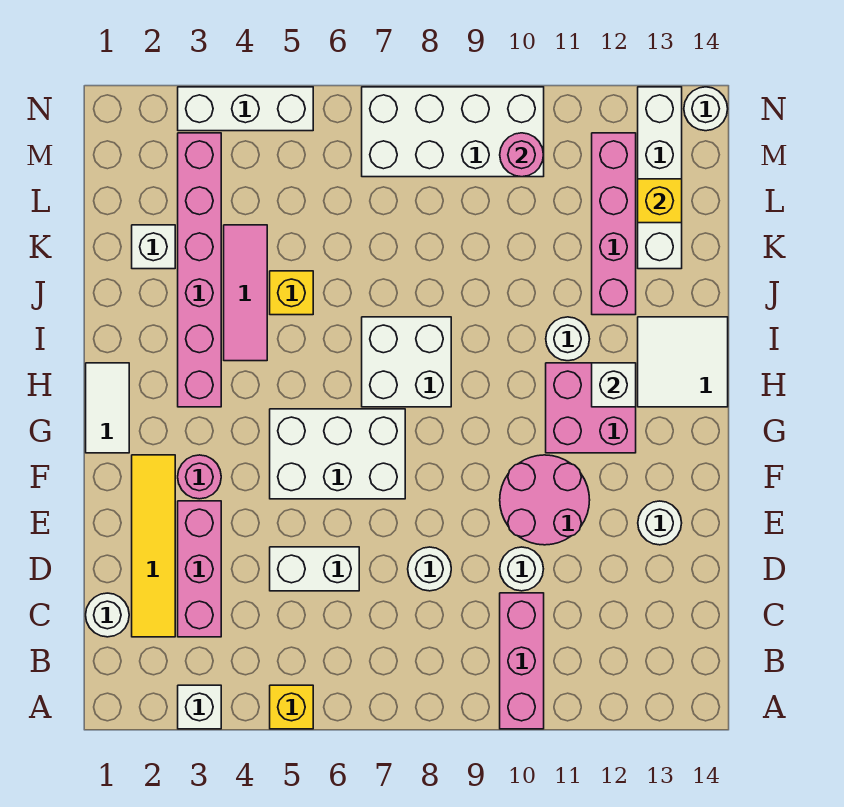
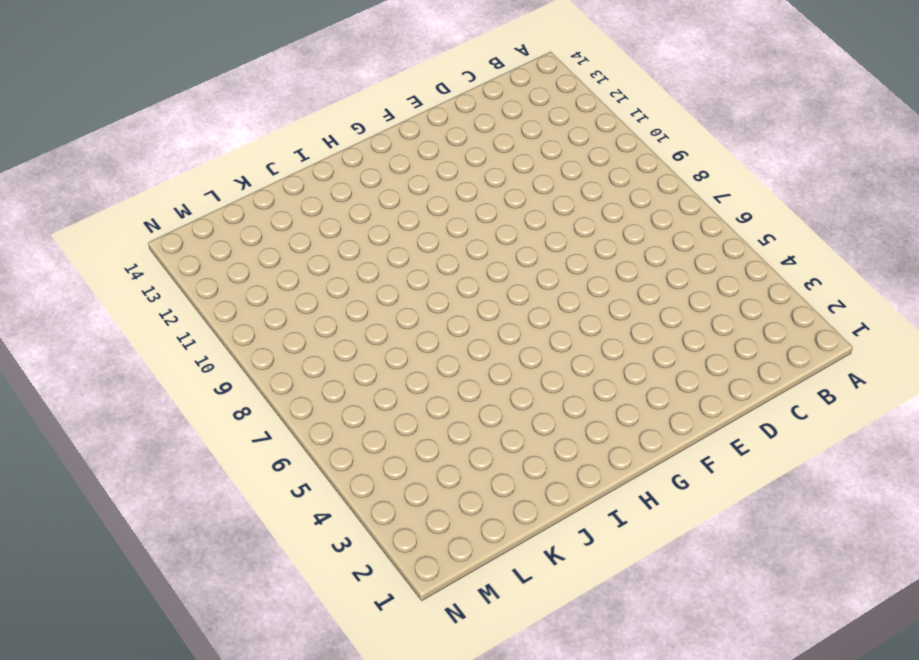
none -> white 1x1 brick [178,685,221,729]
none -> yellow 1x1 brick [270,685,313,729]
none -> pink 1x3 brick [500,593,544,729]
none -> white 1x1 round brick [86,593,129,637]

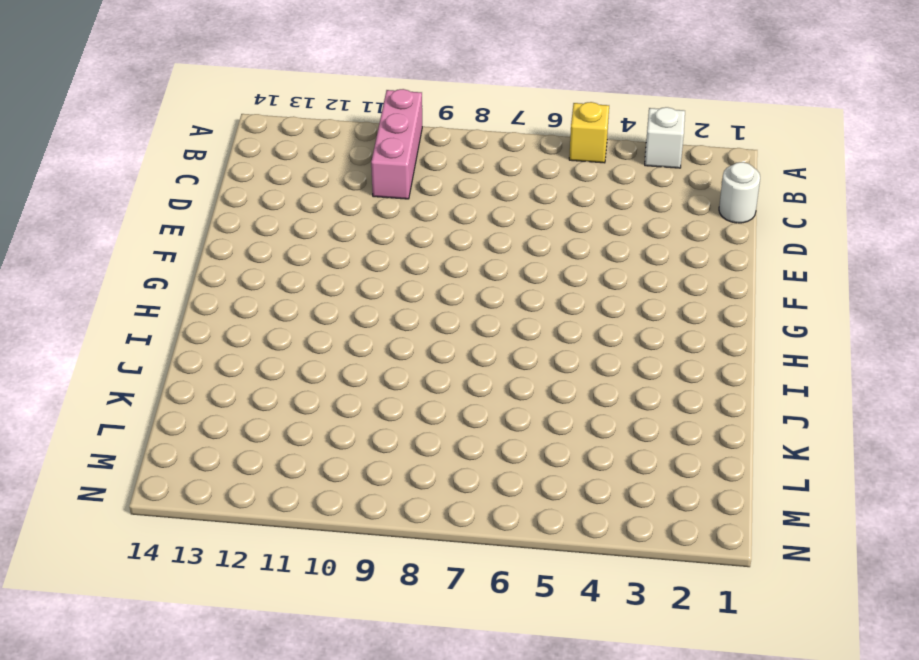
none -> yellow 1x4 tile [132,455,175,637]
none -> pink 1x3 brick [178,501,221,637]
none -> white 1x2 brick [270,547,359,591]
none -> white 1x1 round brick [408,547,451,591]

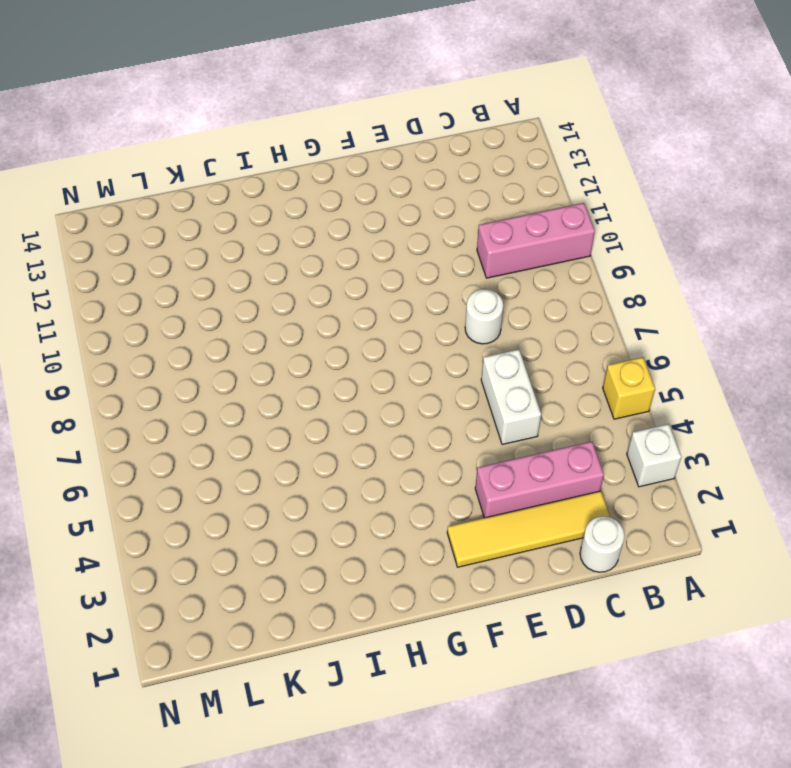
none -> white 1x1 round brick [500,547,543,591]
none -> pink 2x2 round brick [500,455,590,545]
none -> white 1x1 round brick [638,501,682,545]
none -> pink 1x1 round brick [178,455,221,499]

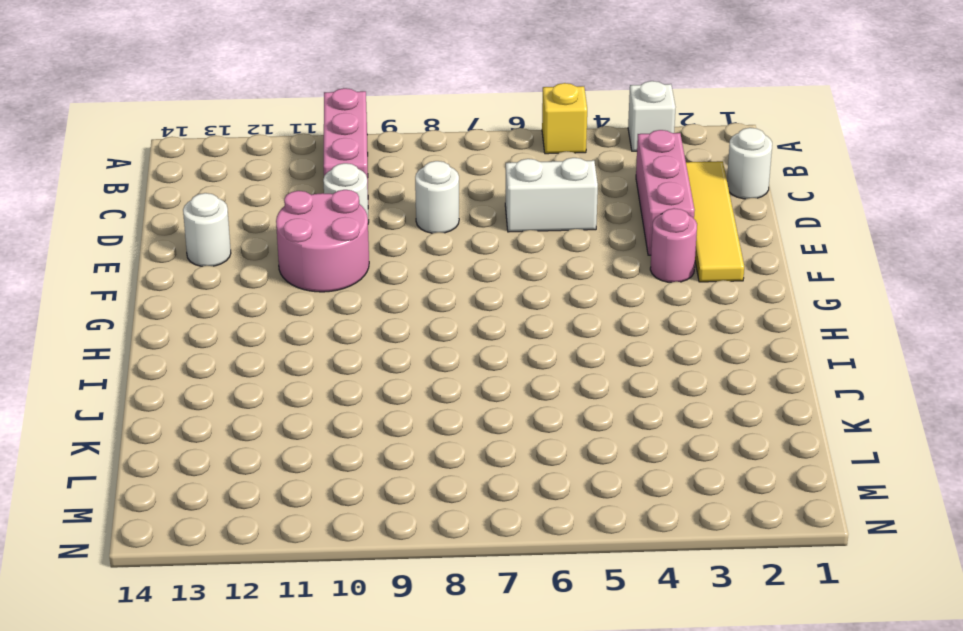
none -> white 2x3 brick [270,409,405,499]
none -> white 1x2 tile [86,363,129,453]
none -> pink 2x2 brick [546,363,636,453]
none -> pink 1x6 brick [178,133,221,407]

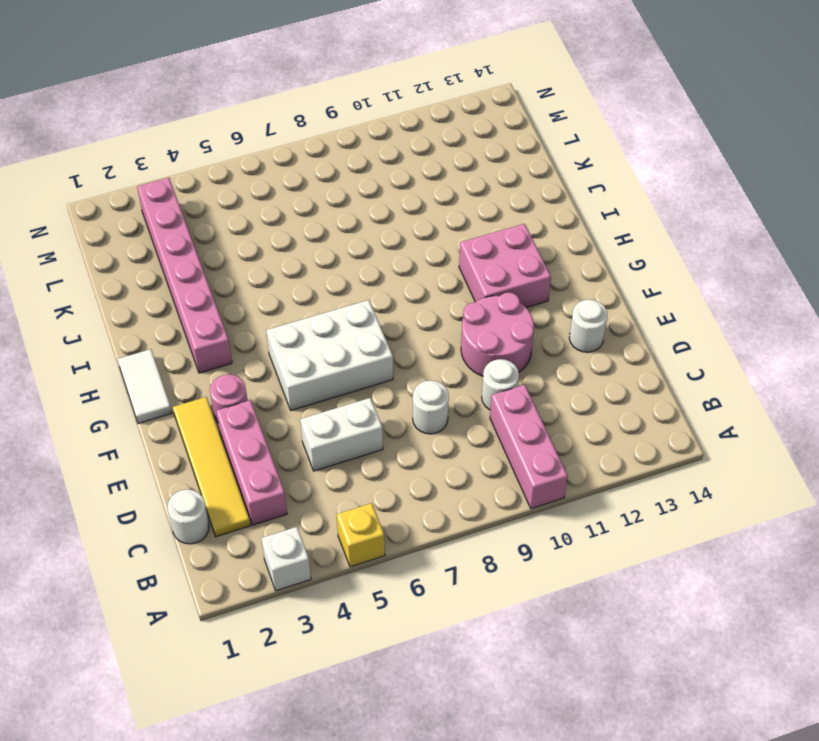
none -> white 2x2 brick [362,317,451,407]
none -> white 2x2 tile [638,317,728,407]
none -> pink 1x3 tile [224,225,267,361]
none -> white 1x1 round brick [546,317,589,361]

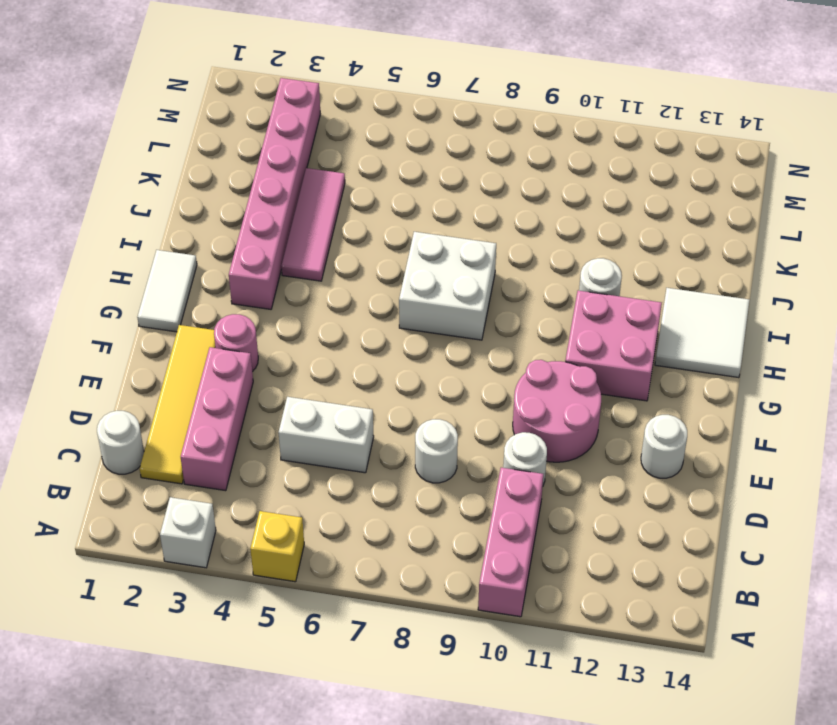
none -> white 2x3 brick [270,409,405,499]
none -> yellow 1x1 brick [270,271,313,315]
none -> pink 1x4 brick [592,133,636,315]
none -> white 1x1 brick [132,225,175,269]

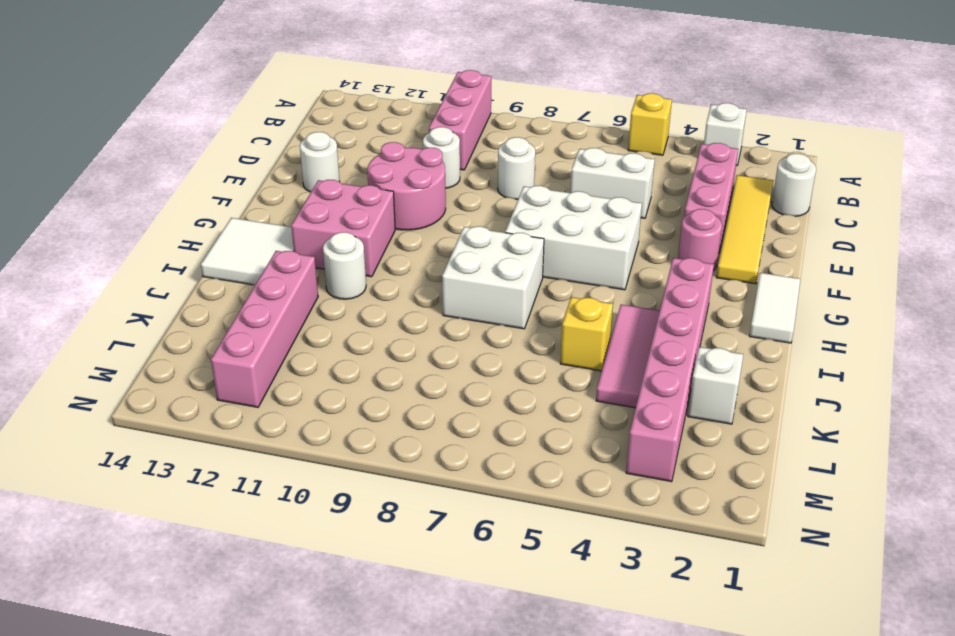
none -> white 1x4 brick [638,87,682,269]
none -> white 2x4 brick [362,87,544,177]
none -> white 1x3 brick [178,87,313,131]
none -> white 1x1 round brick [684,87,728,131]

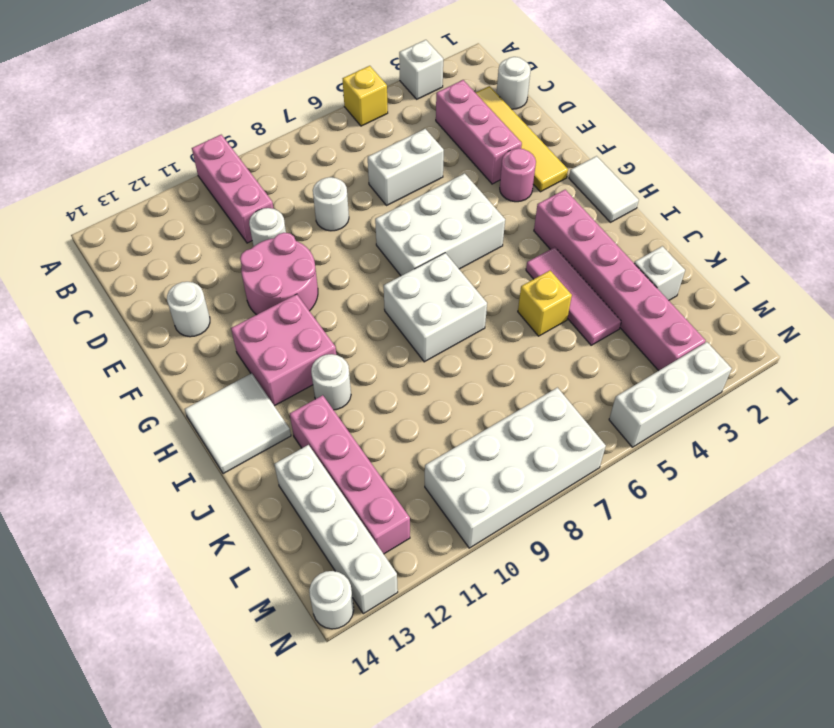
none -> white 1x1 brick [592,363,636,407]
none -> yellow 1x1 brick [638,179,682,223]
none -> pink 1x1 round brick [500,133,544,177]

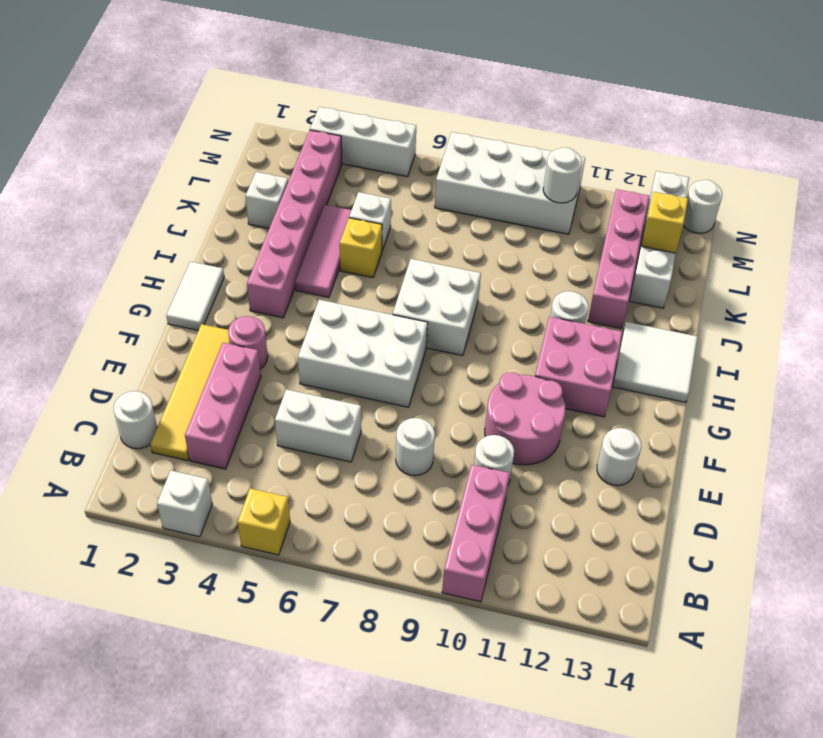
white 1x1 brick [349,192,391,251] -> white 1x1 brick moved to [592,363,636,407]
white 1x1 round brick [543,148,582,203] -> pink 1x1 round brick [500,133,544,177]

